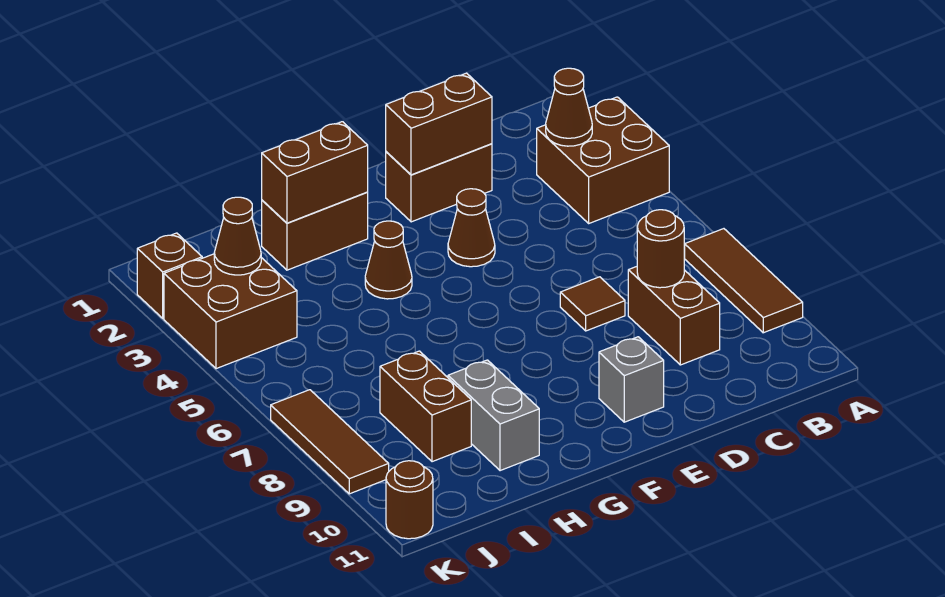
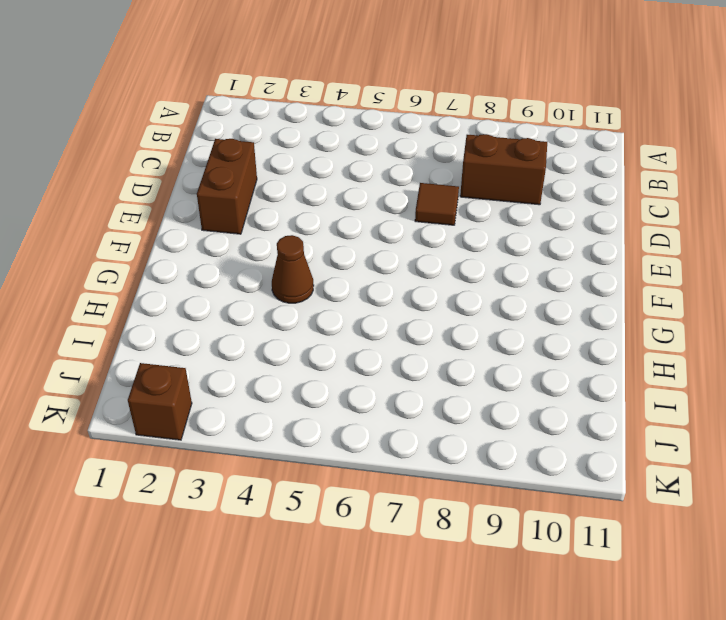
none -> brown 2x2 brick [537,97,669,223]
none -> brown 1x3 tile [684,229,803,333]
none -> brown 1x1 cone [448,189,495,267]

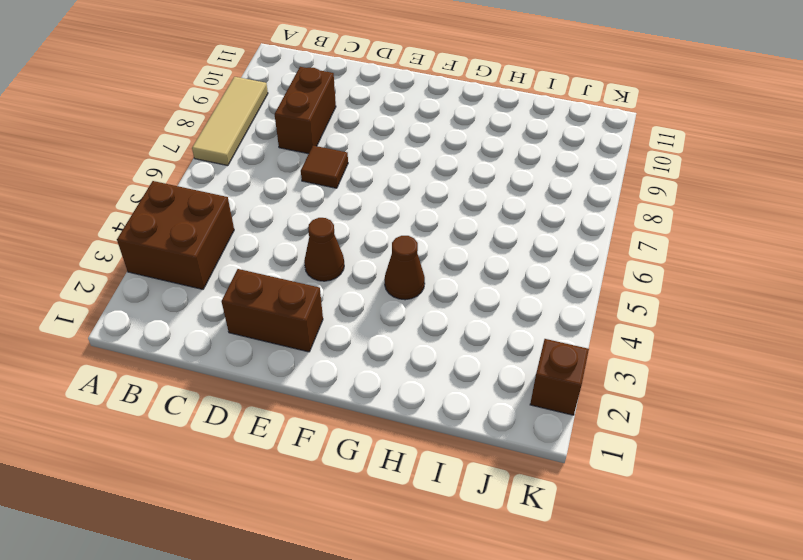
tan 1x3 tile [192,77,268,166] -> brown 1x3 tile [684,229,803,333]
none -> grey 1x1 brick [599,337,664,422]
none -> brown 1x2 brick [262,192,368,270]
none -> grey 1x2 brick [448,360,539,471]

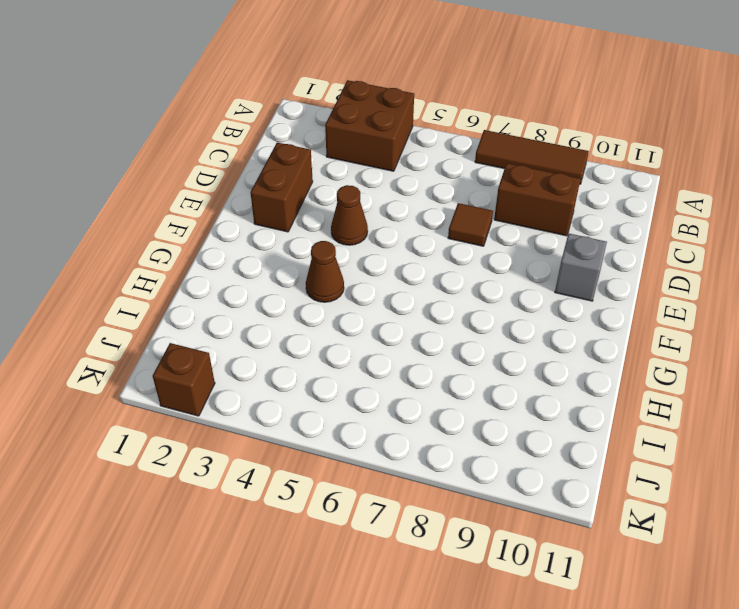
none -> brown 1x2 brick [262,192,368,270]
none -> grey 1x2 brick [448,360,539,471]
none -> brown 1x2 brick [380,351,471,462]

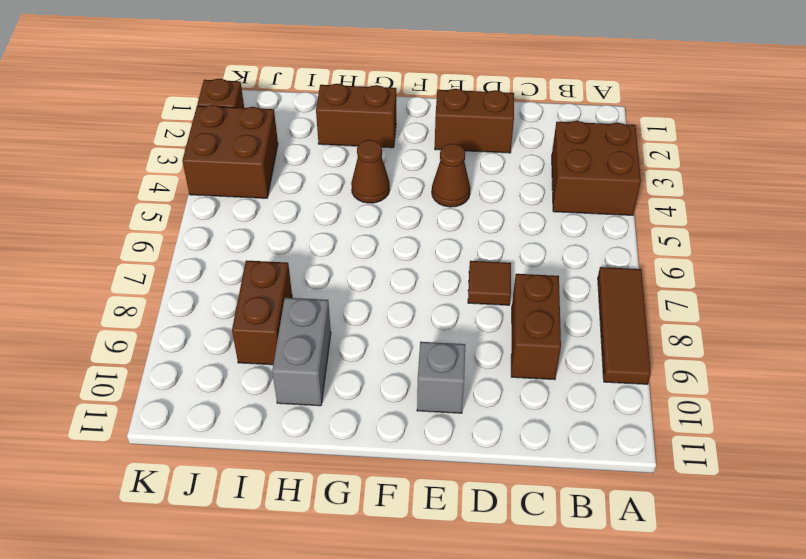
none -> brown 1x3 tile [271,390,389,494]
none -> brown 1x1 round brick [386,461,433,539]
none -> brown 1x1 cone [546,68,592,146]

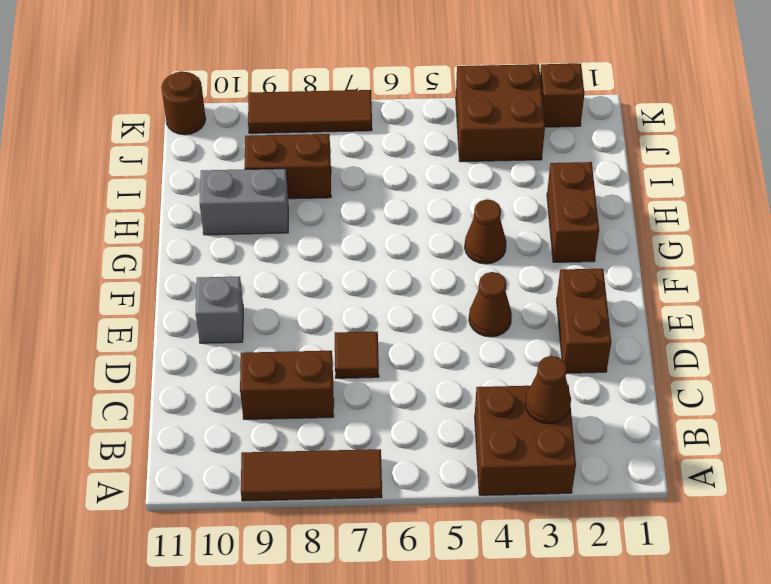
none -> brown 1x1 round brick [637,210,684,288]
none -> brown 1x2 brick [386,73,492,175]
none -> brown 1x2 brick [262,122,368,223]

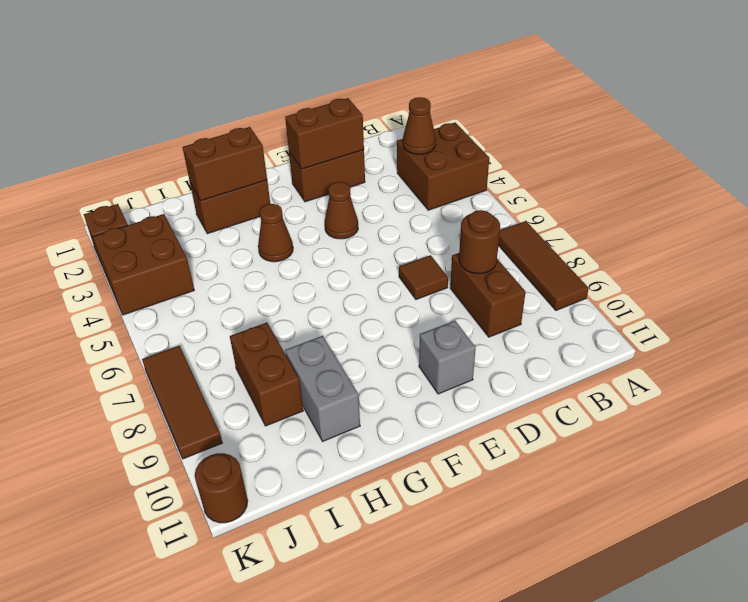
none -> brown 1x1 cone [214,197,261,275]

